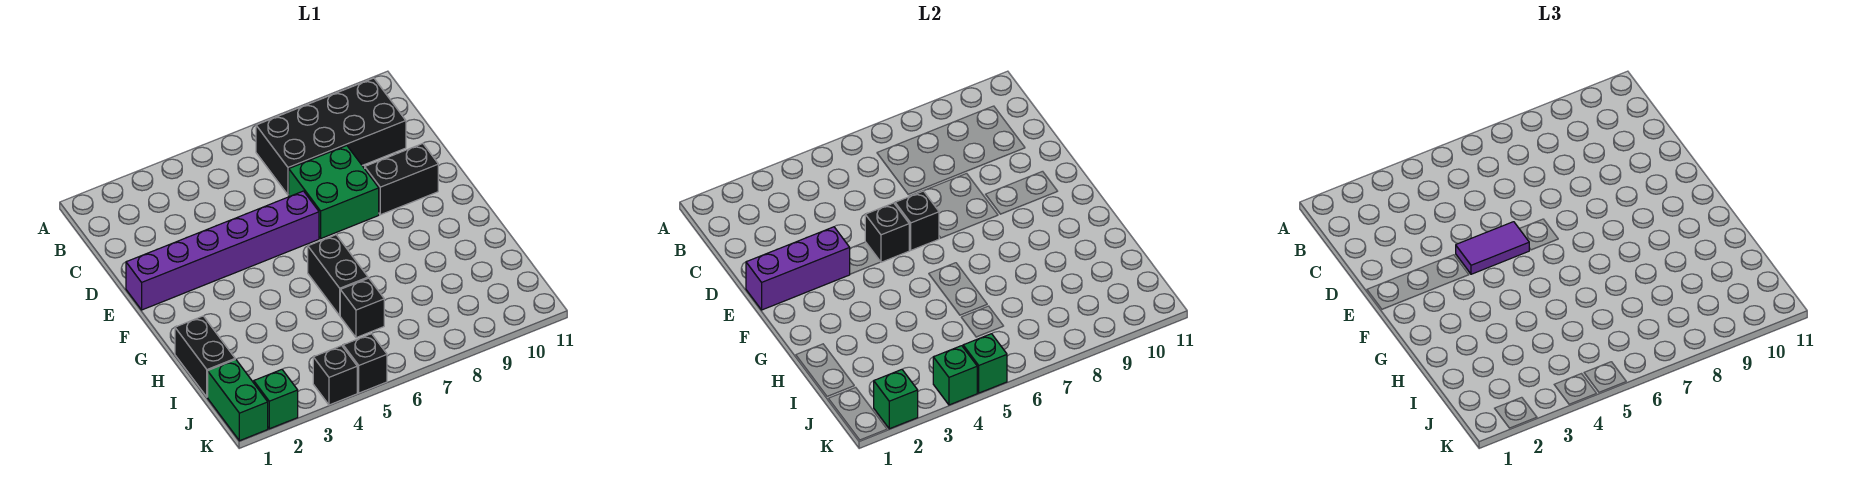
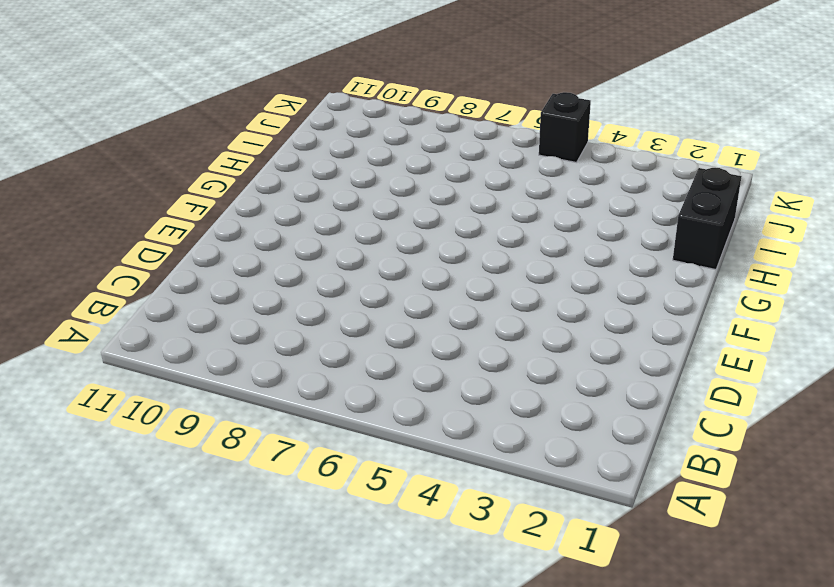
none -> black 2x4 brick [256,78,406,195]
none -> green 2x2 brick [289,146,379,238]
none -> purple 1x6 brick [126,191,319,310]

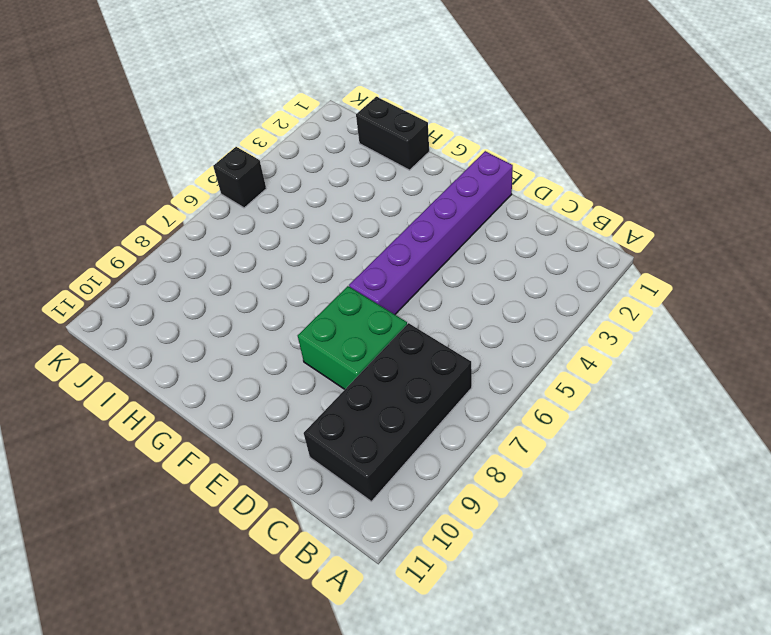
none -> black 1x2 brick [365,144,438,215]
none -> black 1x2 brick [308,235,368,316]
none -> black 1x1 brick [340,278,384,338]

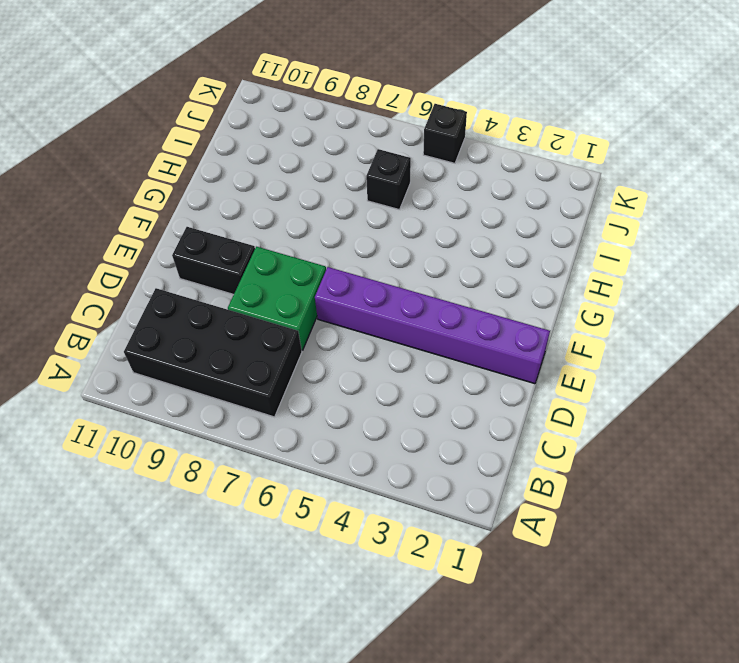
none -> black 1x2 brick [308,235,368,316]
none -> black 1x2 brick [175,316,235,397]
none -> green 1x2 brick [208,359,268,441]

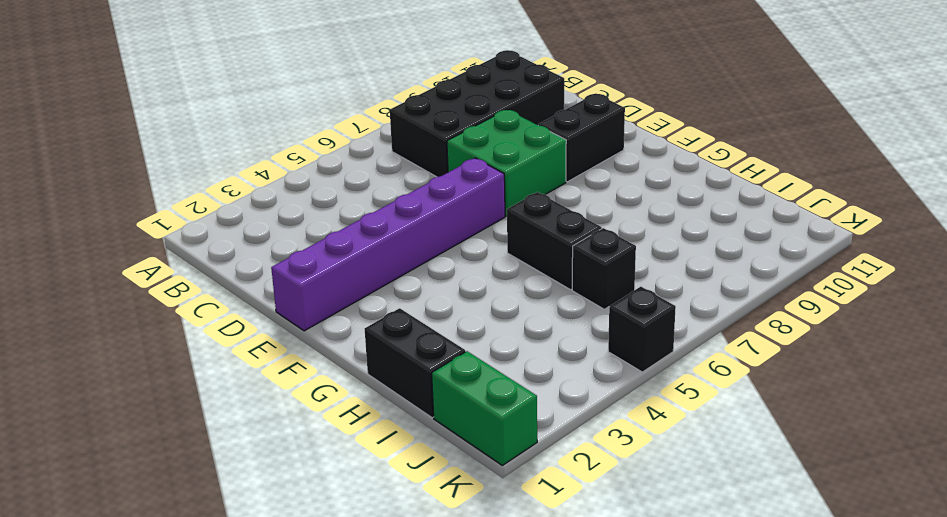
none -> green 1x1 brick [254,370,298,429]
none -> black 1x1 brick [313,346,357,405]
none -> purple 1x3 brick [746,227,850,310]

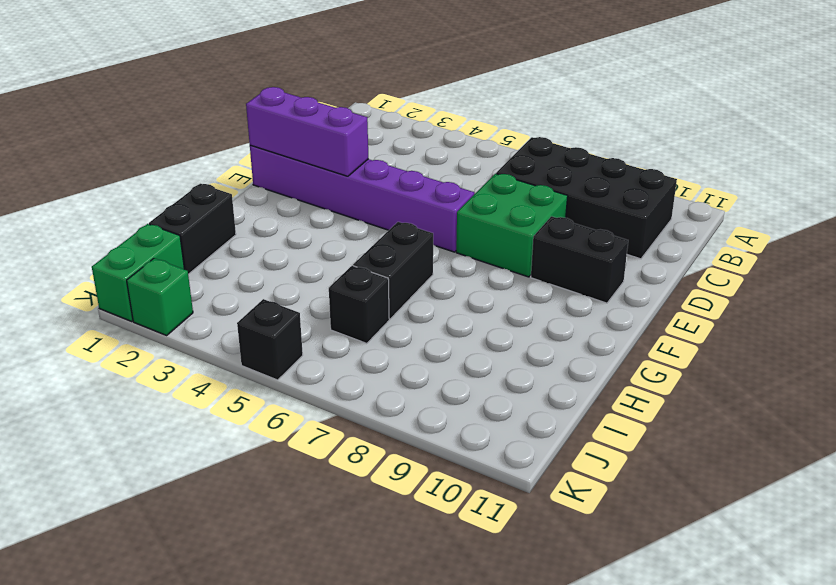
none -> black 1x1 brick [313,346,357,405]
none -> black 1x1 brick [865,203,910,262]
none -> black 1x1 brick [895,191,939,250]

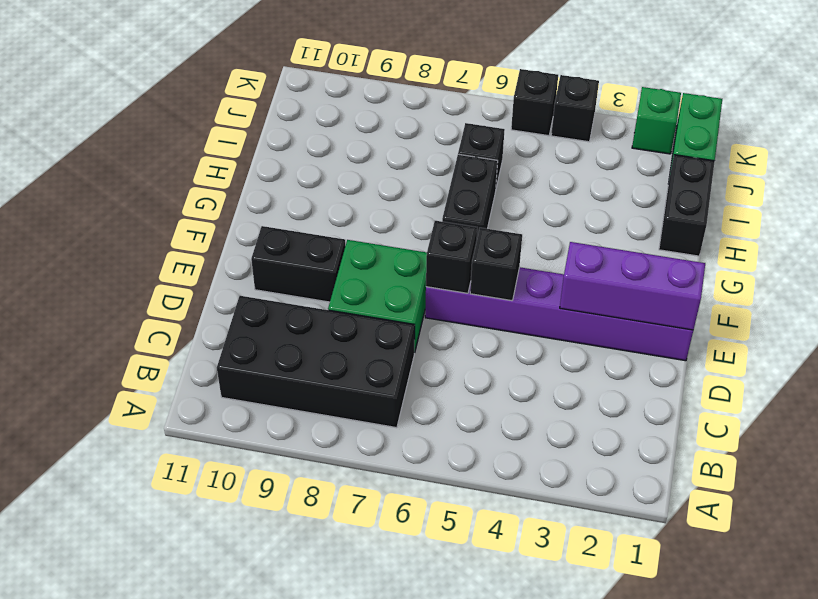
none -> green 1x1 brick [874,370,918,429]
none -> green 1x1 brick [933,346,977,405]
none -> green 1x1 brick [963,334,1007,393]

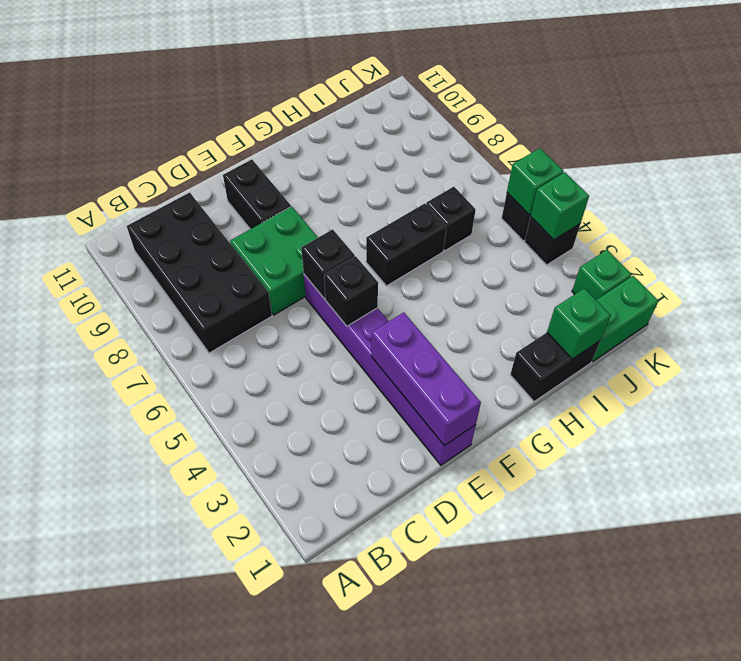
green 1x1 brick [547,288,611,359] -> green 1x1 brick moved to [874,370,918,429]
none -> purple 1x2 tile [1456,222,1529,274]

